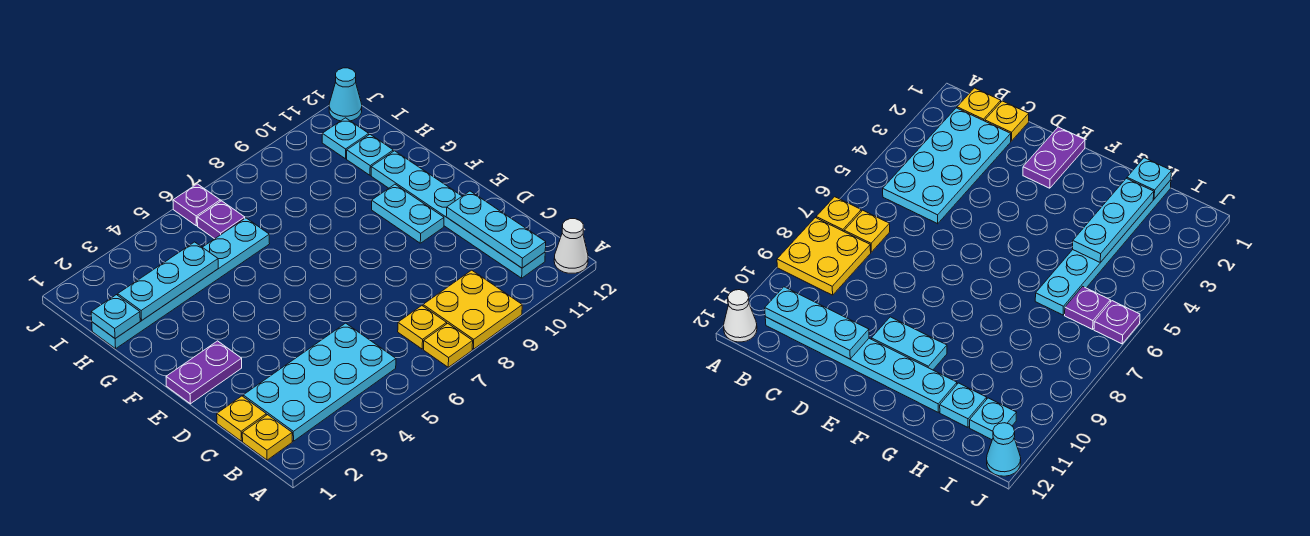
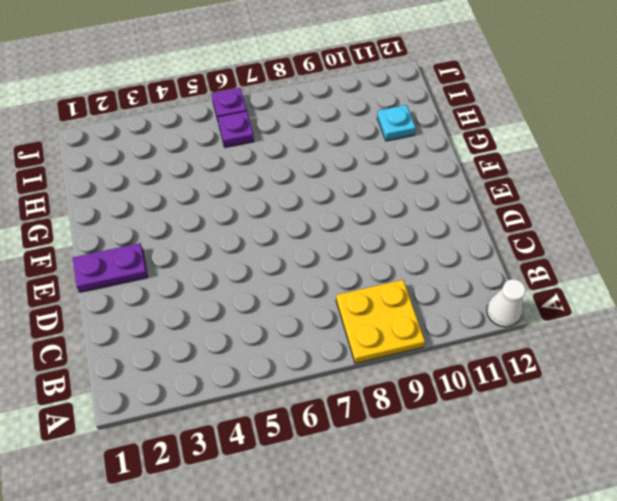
none -> yellow 1x1 plate [424,323,473,367]
none -> yellow 1x1 plate [242,415,292,460]
none -> cyan 2x4 plate [243,323,396,441]

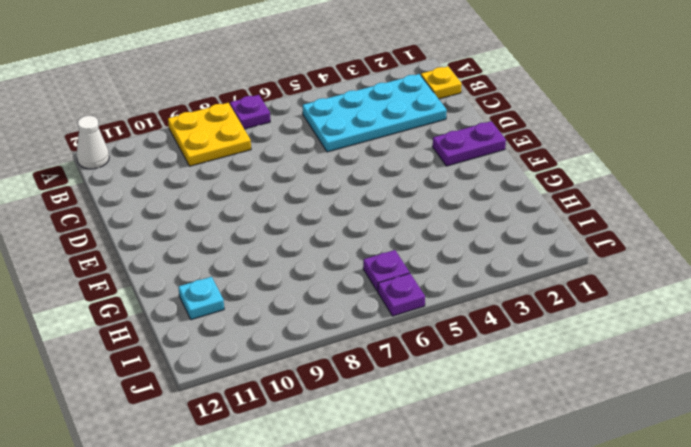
purple 1x1 plate [230,95,270,129] -> yellow 1x1 plate [424,323,473,367]
none -> yellow 1x1 plate [398,306,447,349]
none -> cyan 1x6 plate [371,151,545,278]
none -> yellow 1x1 plate [217,396,266,441]

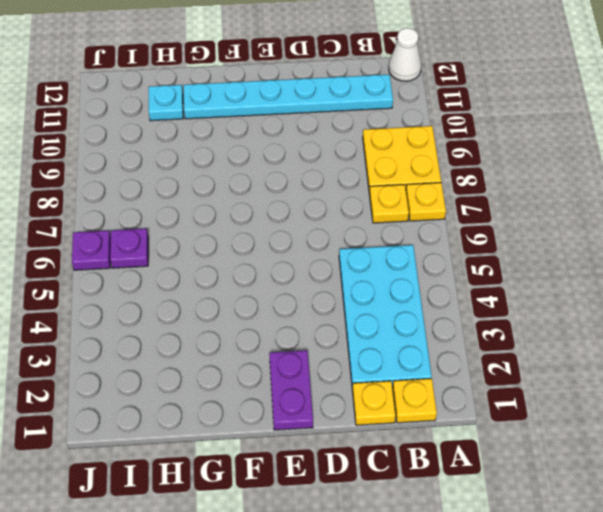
none -> cyan 1x2 plate [372,184,444,243]
none -> cyan 1x6 plate [92,218,270,349]
none -> cyan 1x1 plate [322,118,369,159]

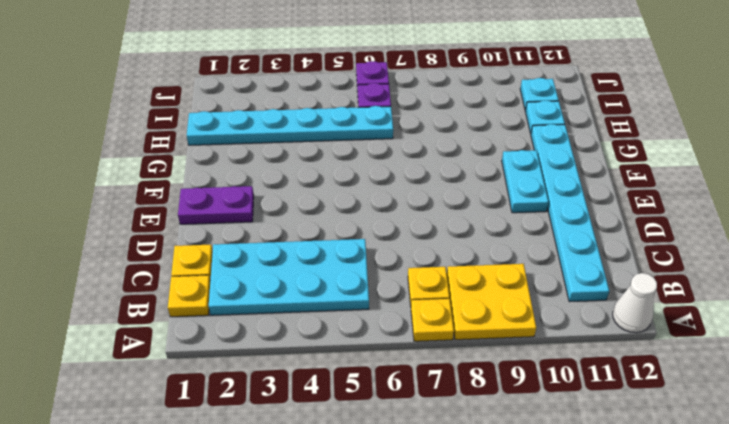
none -> cyan 1x1 cone [329,68,362,121]
none -> cyan 1x3 plate [446,191,546,268]
none -> cyan 1x1 plate [91,295,140,339]

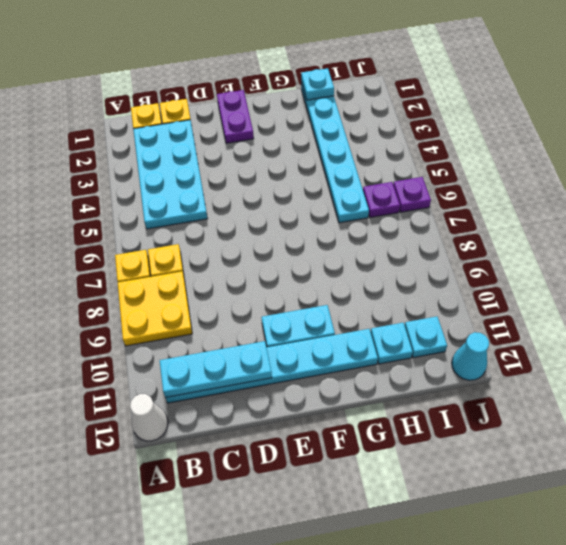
none -> cyan 1x3 plate [118,242,218,320]

